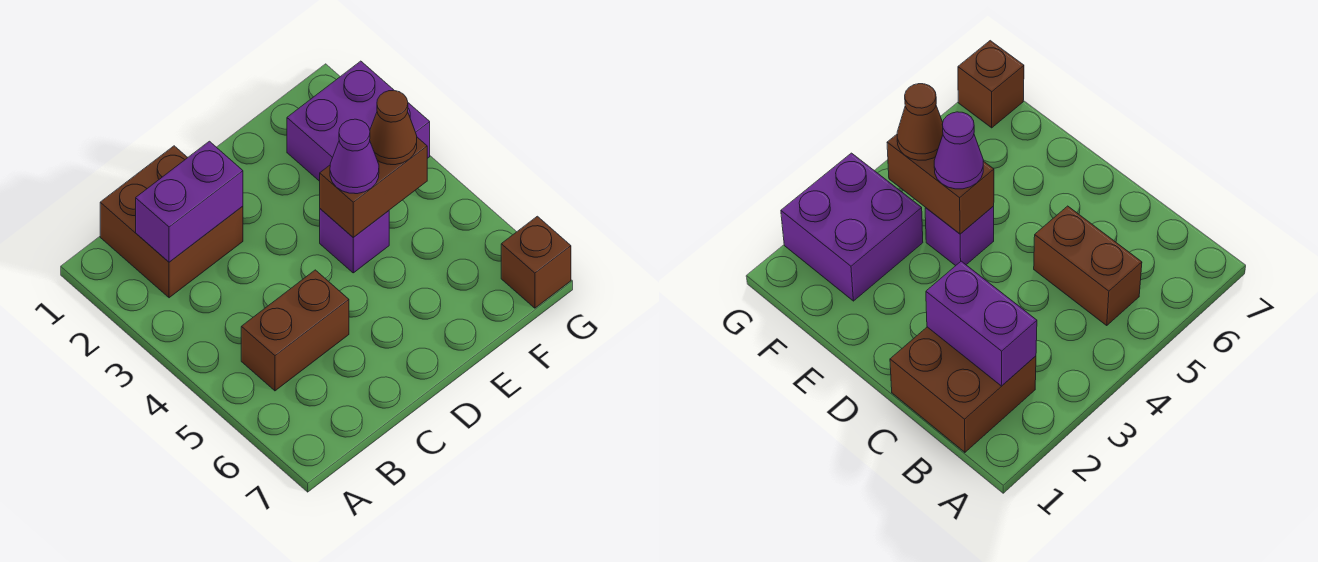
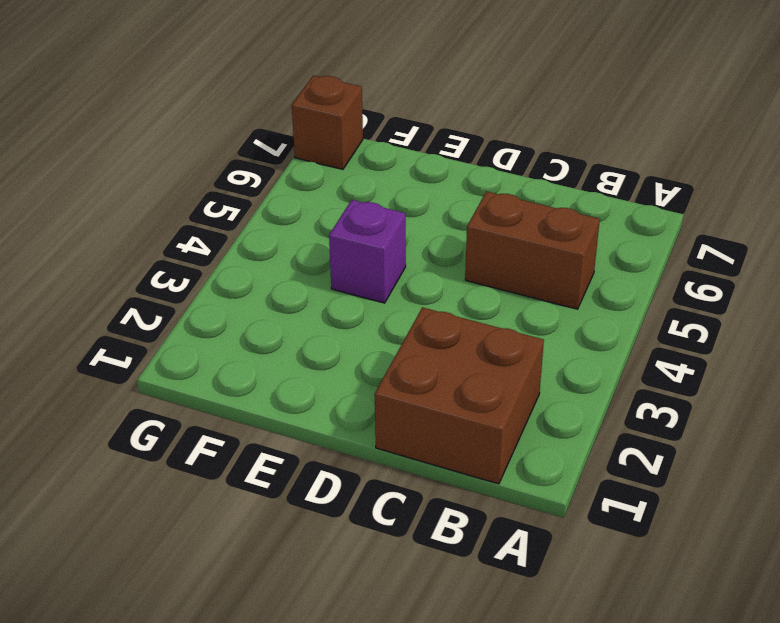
none -> purple 2x2 brick [287,61,430,181]
none -> purple 1x2 brick [136,141,243,262]

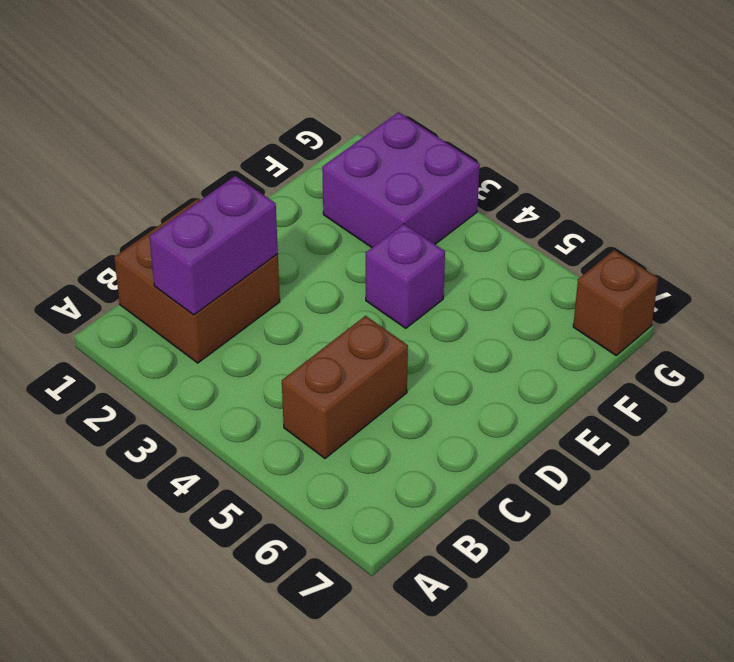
none -> brown 1x2 brick [320,137,427,237]
none -> purple 1x1 cone [330,119,379,194]

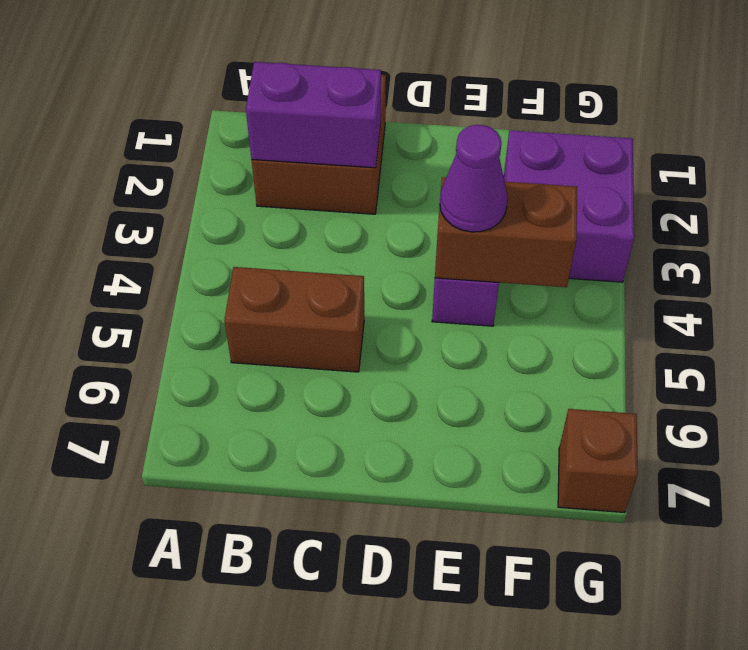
none -> brown 1x1 cone [370,90,417,165]

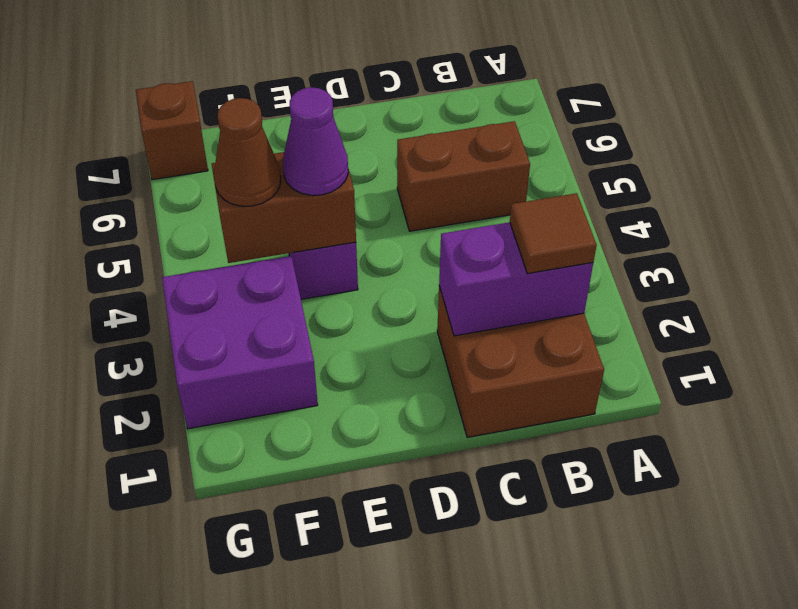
brown 1x1 tile [510,193,597,274] -> none

